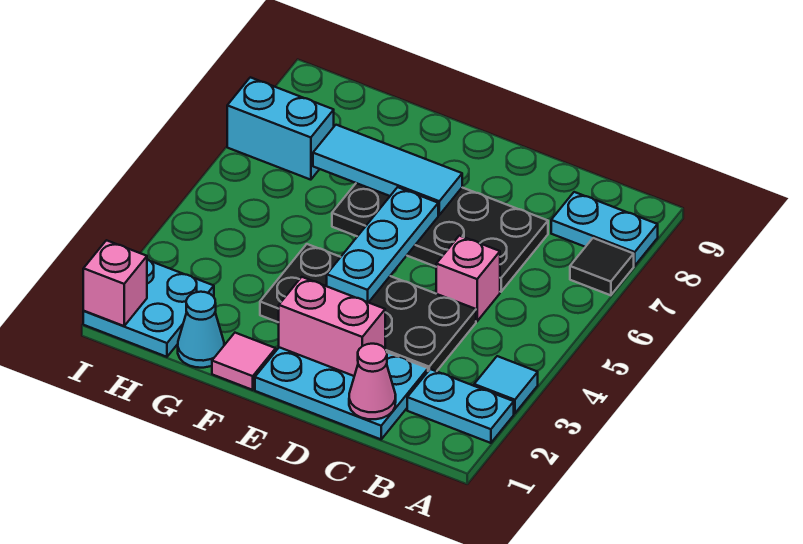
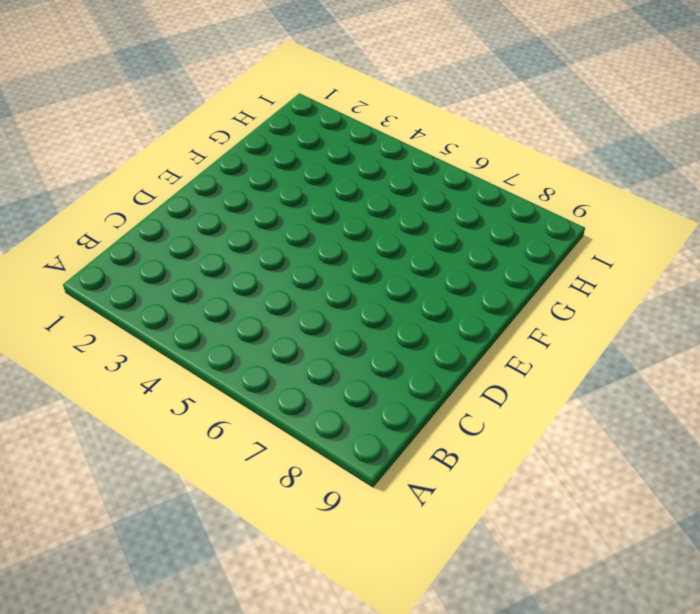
none -> cyan 1x2 plate [407,369,514,443]
none -> cyan 1x1 tile [474,356,538,413]
none -> black 1x1 tile [570,238,634,295]

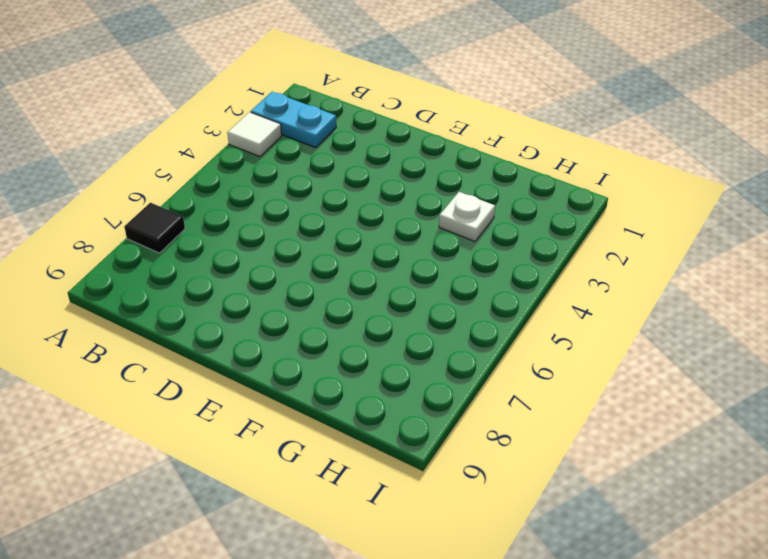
white 1x1 tile [227,112,282,157] -> cyan 1x1 tile [474,356,538,413]
white 1x1 plate [439,192,495,241] -> none
none -> cyan 1x2 plate [551,192,658,266]
none -> cyan 2x3 plate [255,347,428,439]
none -> black 2x4 plate [260,244,476,371]

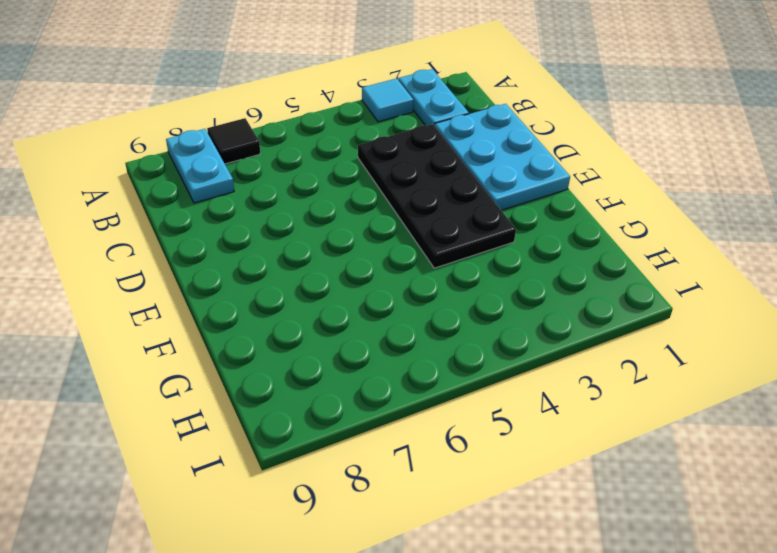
none -> pink 1x1 brick [436,236,500,321]
none -> black 2x4 plate [332,183,548,292]
none -> pink 1x1 tile [212,333,276,390]

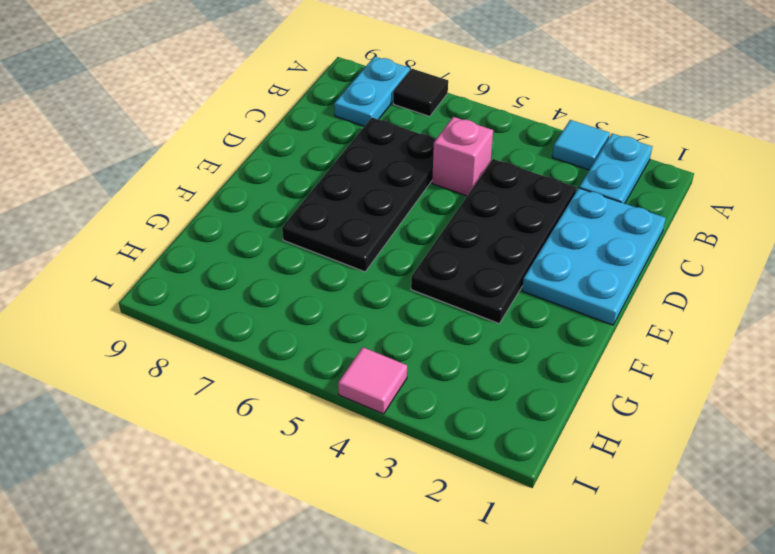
pink 1x1 tile [338,347,407,414] -> pink 1x1 tile moved to [212,333,276,390]
none -> cyan 1x1 cone [178,292,224,368]
none -> cyan 2x2 plate [83,259,214,357]
none -> cyan 1x2 brick [227,77,334,180]

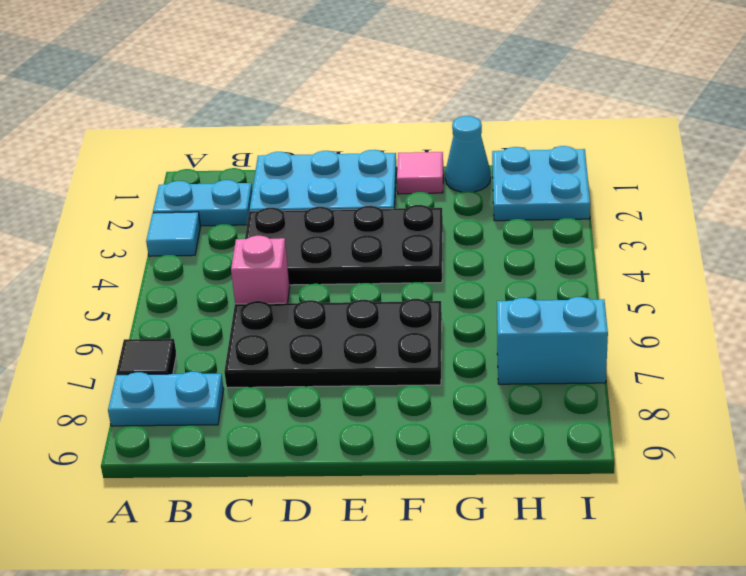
none -> pink 1x1 cone [349,344,396,419]
none -> pink 1x2 brick [279,277,385,376]
none -> cyan 1x3 plate [327,187,438,303]

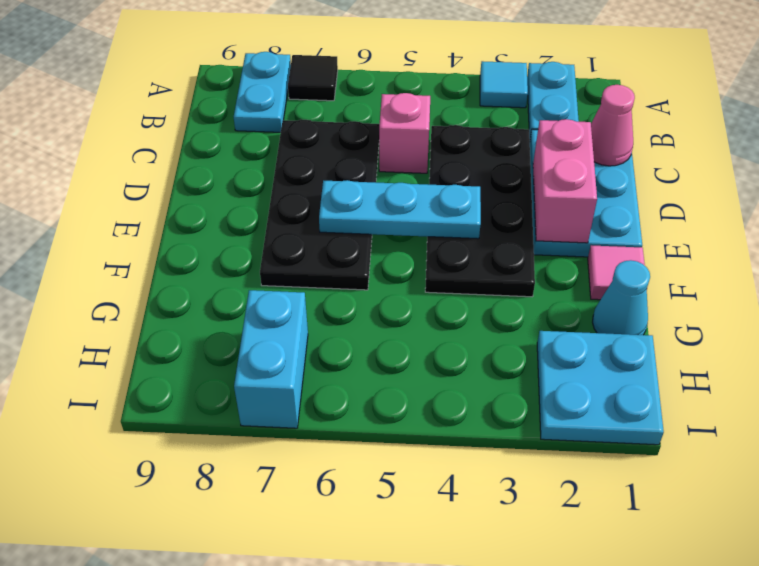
none -> cyan 1x3 tile [313,125,462,215]
none -> pink 1x1 brick [83,240,147,326]

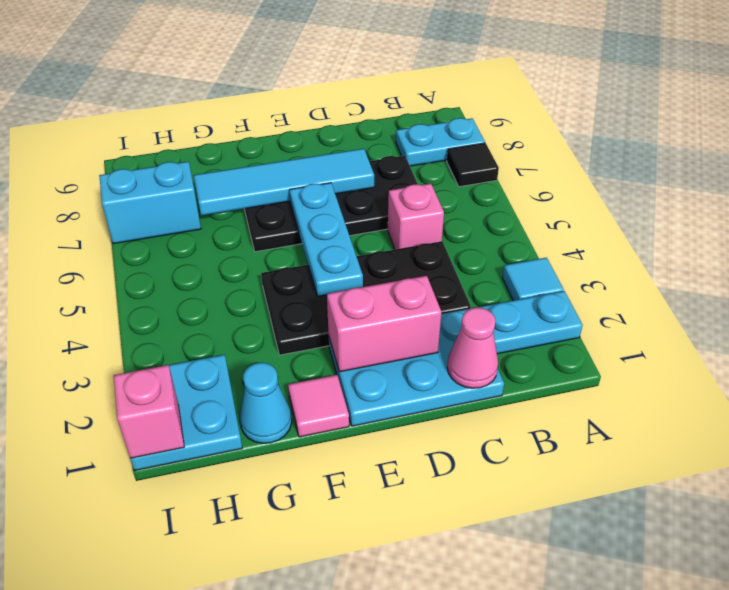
cyan 1x4 tile [194,149,374,216] -> cyan 1x3 tile [313,125,462,215]

